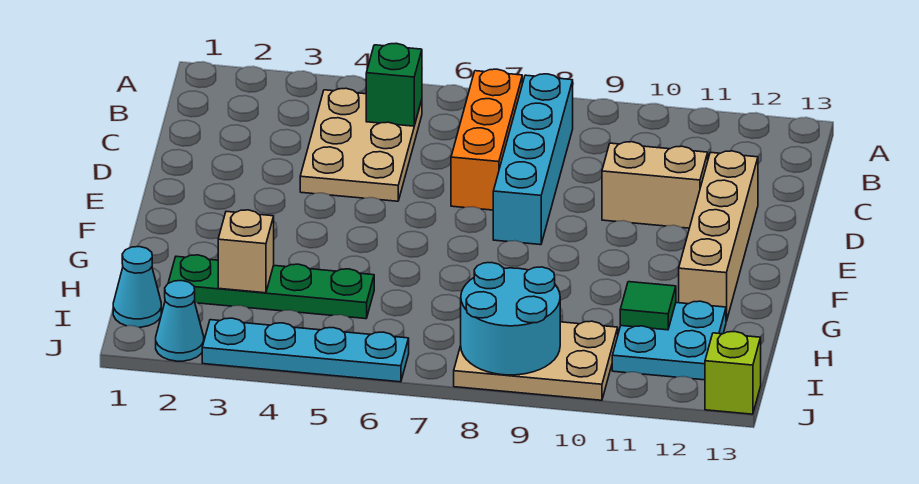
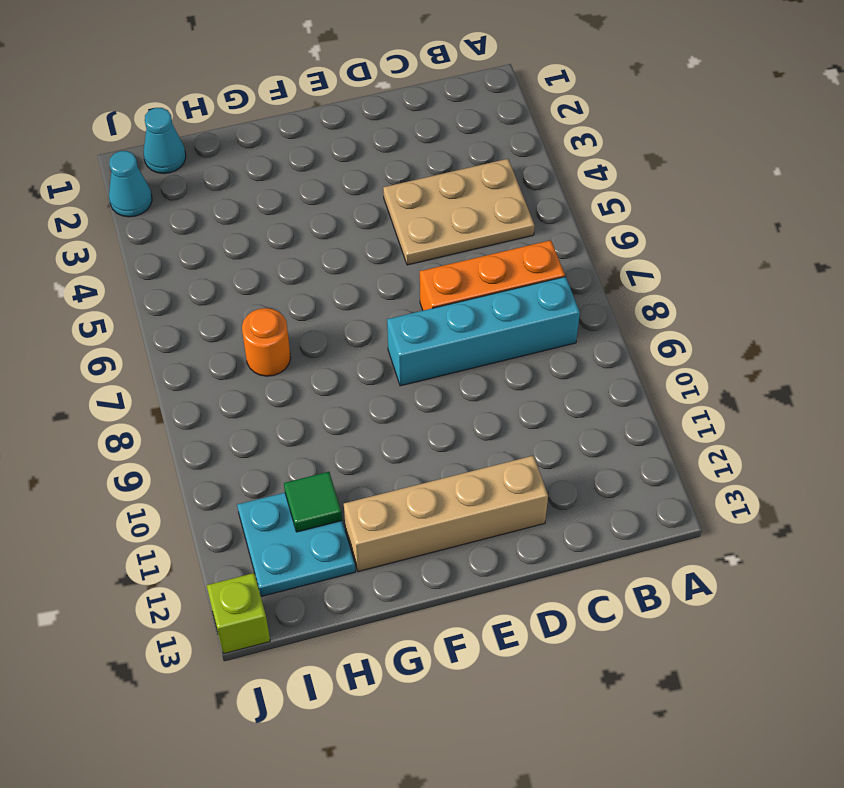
orange 1x1 round brick [242,308,291,376] -> none
none -> tan 1x2 brick [602,142,708,228]
none -> green 1x4 plate [168,255,374,319]
none -> tan 2x3 plate [454,321,618,400]

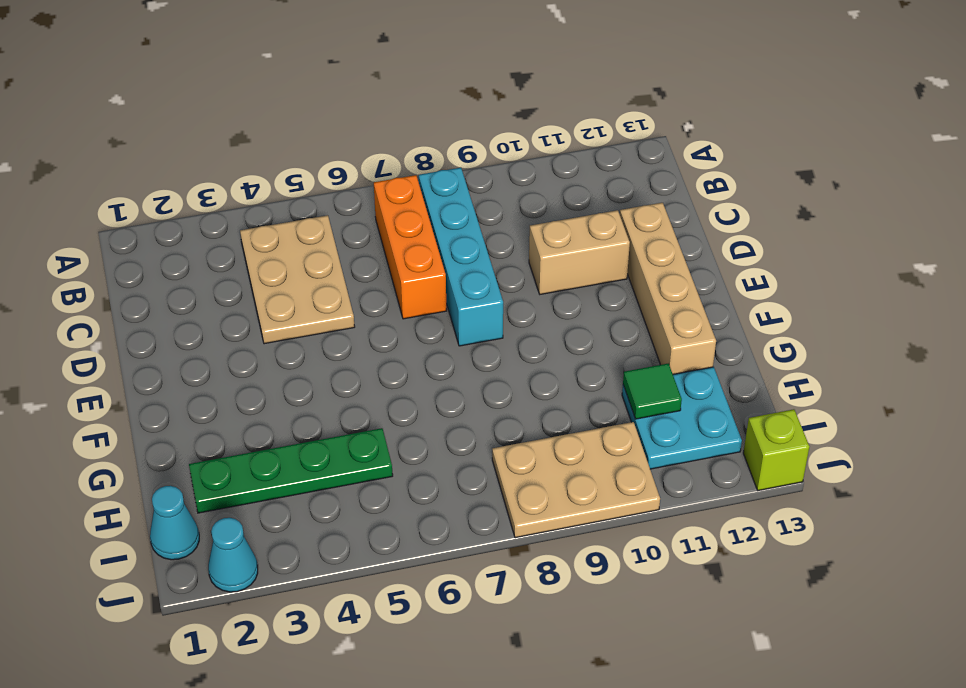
none -> cyan 1x4 plate [202,318,409,382]
none -> green 1x1 brick [366,43,422,126]
none -> tan 1x1 brick [218,210,274,293]

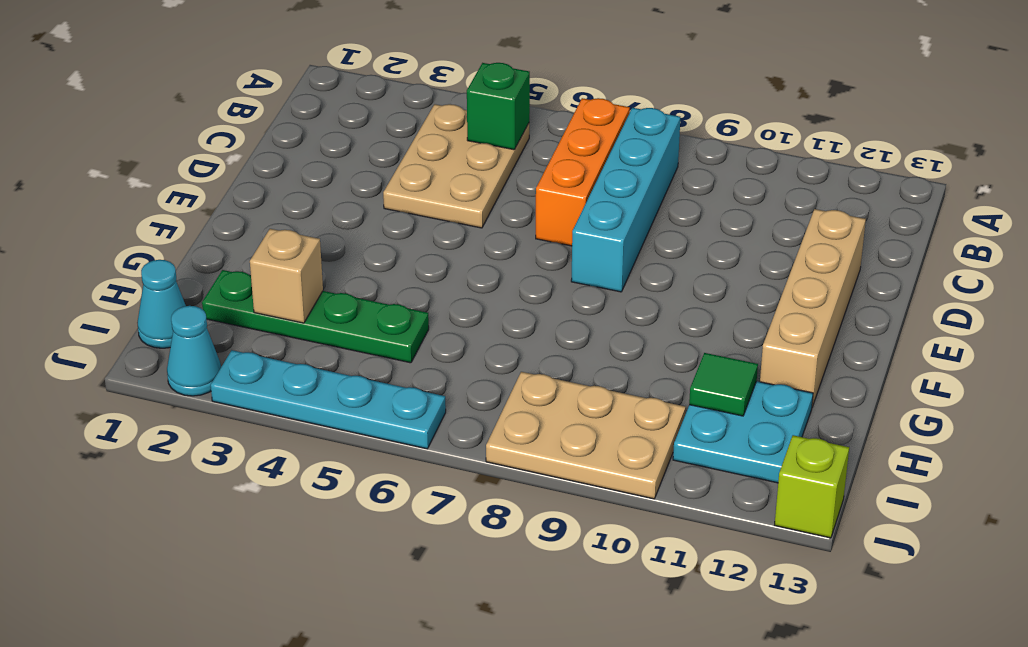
none -> tan 1x2 brick [602,142,708,228]
none -> cyan 2x2 round brick [461,263,560,375]

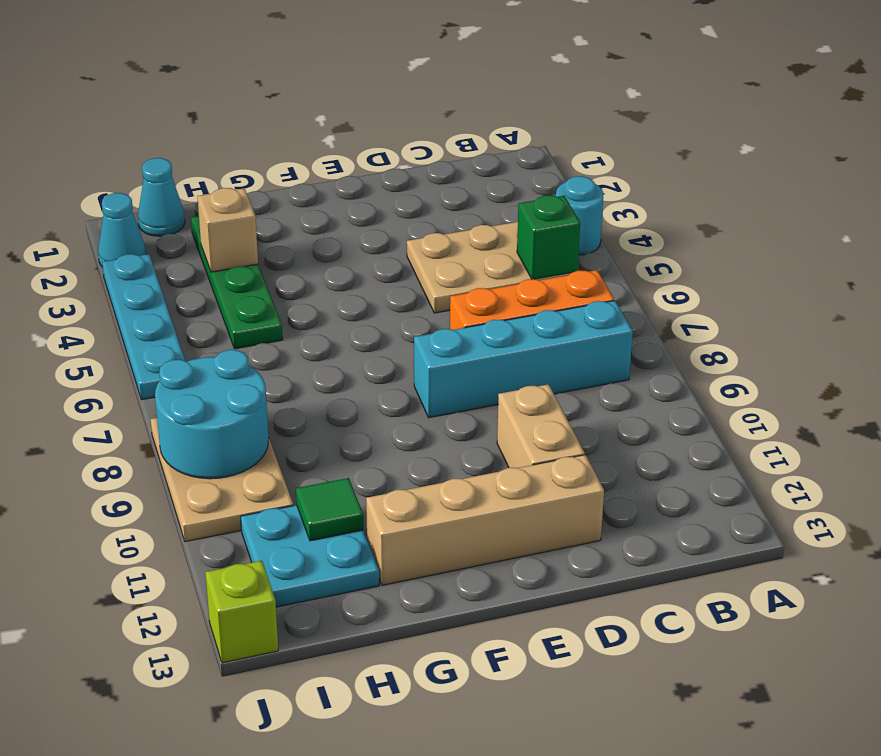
cyan 1x1 round brick [556,176,603,255] -> none

